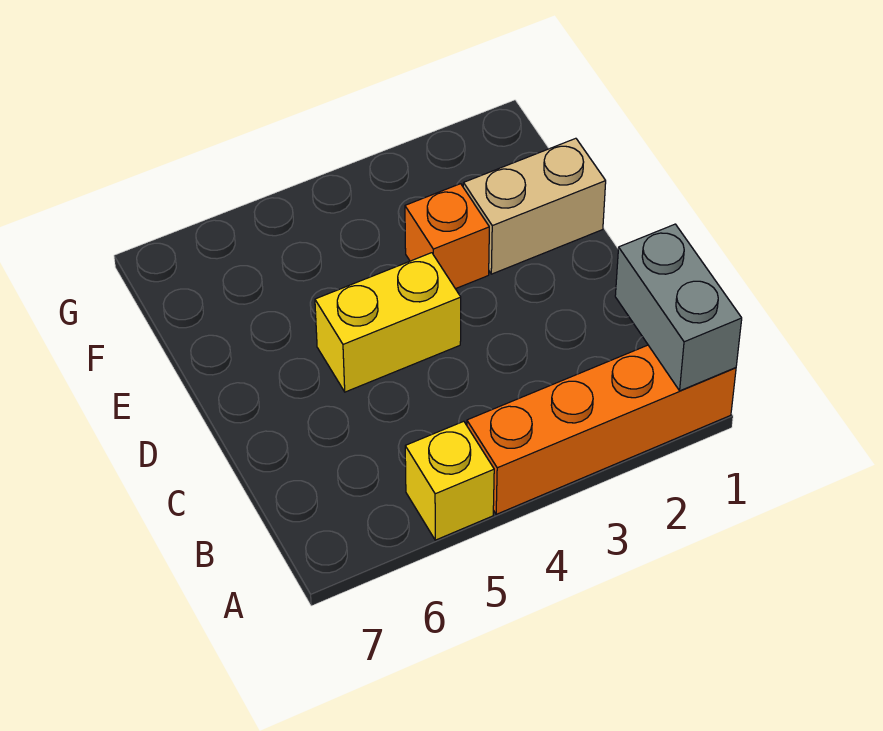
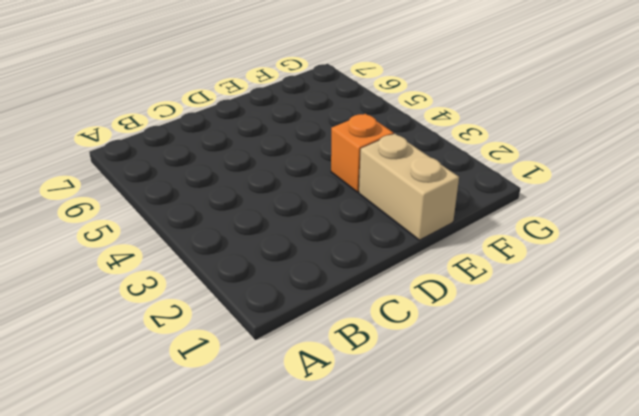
none -> orange 1x4 brick [467,345,736,514]
none -> yellow 1x1 brick [405,421,494,540]

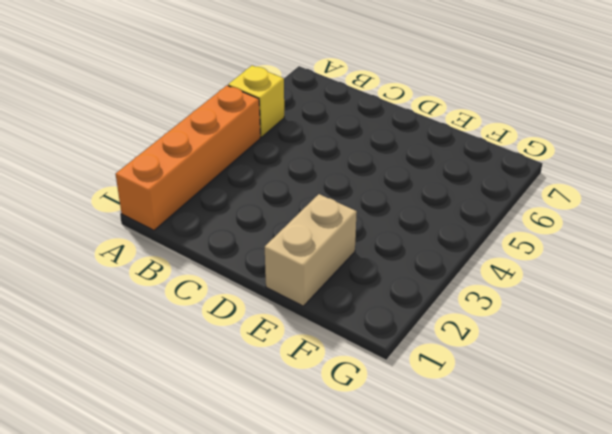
none -> yellow 1x2 brick [315,253,461,392]
none -> orange 1x1 brick [405,184,489,289]

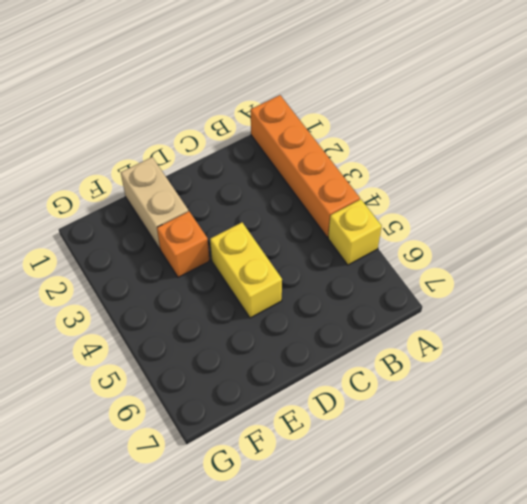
none -> grey 1x2 brick [615,224,742,391]

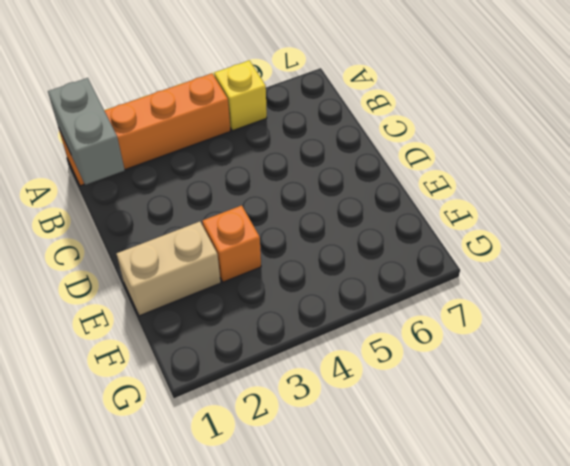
none -> yellow 1x2 brick [315,253,461,392]

